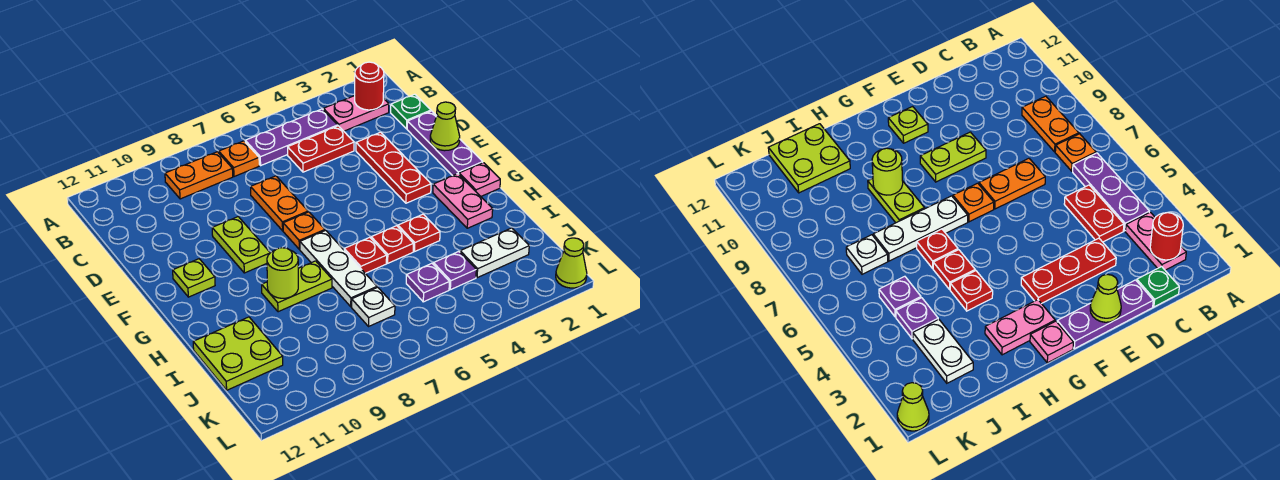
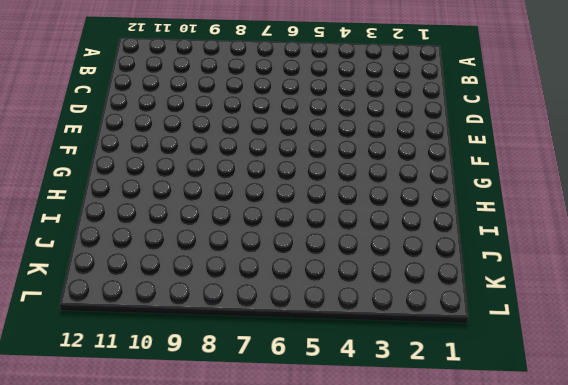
none -> pink 1x2 plate [323,96,389,131]
none -> purple 1x3 plate [245,109,338,165]
none -> orange 1x1 plate [219,141,259,177]

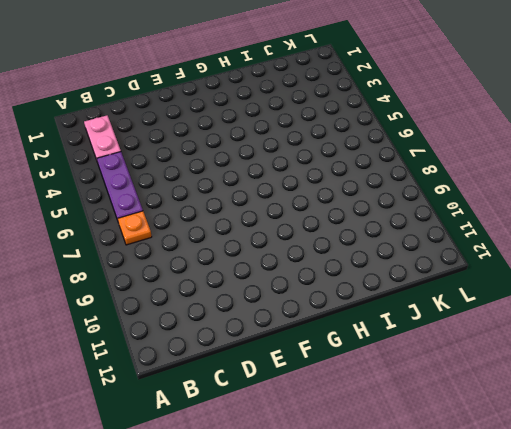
none -> orange 1x2 plate [165,152,233,199]
none -> green 1x1 plate [391,94,431,129]
none -> red 1x2 plate [288,126,354,172]

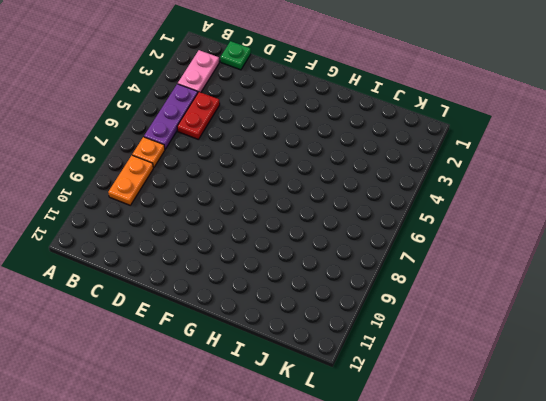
none -> purple 1x3 plate [407,111,483,176]
none -> red 1x3 plate [356,132,431,203]
none -> orange 1x2 plate [251,176,308,231]

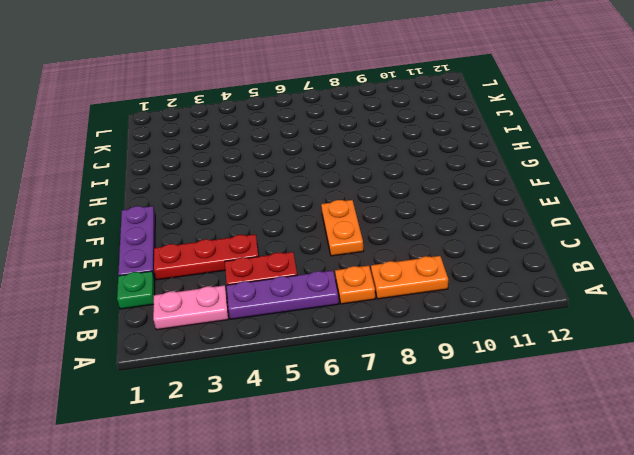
red 1x3 plate [154,234,258,280] -> red 1x3 plate turned to [356,132,431,203]
none -> lime 1x2 plate [212,217,270,273]
none -> orange 1x1 plate [283,212,325,249]
none -> lime 1x1 plate [173,259,215,297]

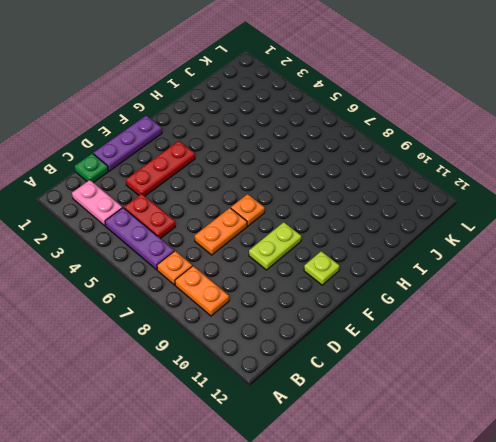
none -> pink 1x1 plate [459,163,500,196]
none -> pink 1x2 plate [433,174,493,228]
none -> white 1x3 plate [300,230,377,307]

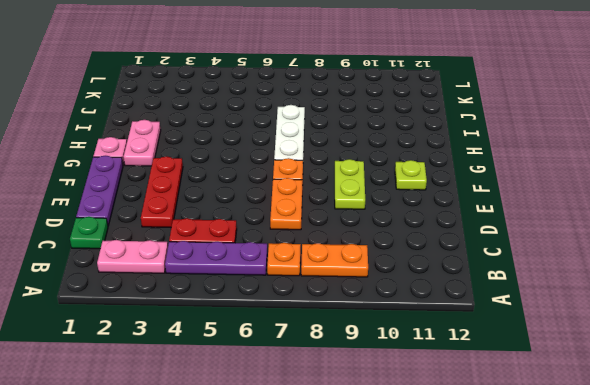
none -> red 1x1 plate [398,214,440,252]
none -> red 1x1 plate [371,226,413,263]
none -> red 1x1 plate [344,237,387,273]

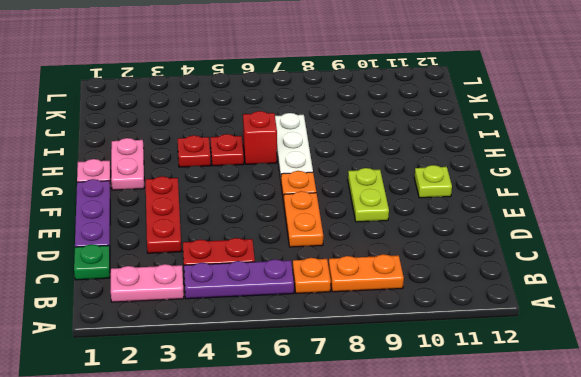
red 1x1 brick [243,111,277,164] -> red 1x1 plate [344,237,387,273]
none -> lime 1x2 plate [262,261,332,312]
none -> lime 2x2 plate [193,317,283,390]
none -> white 1x2 plate [460,228,529,278]

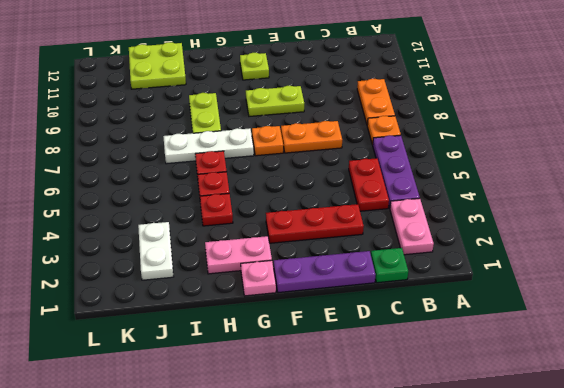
none -> purple 1x1 plate [433,252,476,290]
none -> purple 1x1 plate [406,263,449,302]
none -> white 1x1 plate [352,287,395,327]

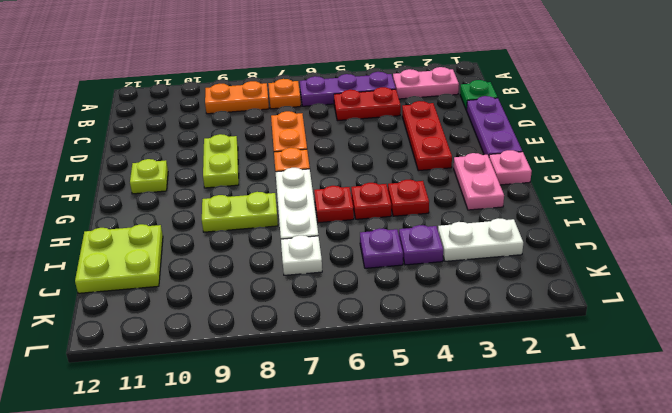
none -> lime 1x1 cone [556,238,587,288]
none -> red 1x1 round brick [355,62,384,110]
none -> lime 1x1 cone [430,102,460,151]

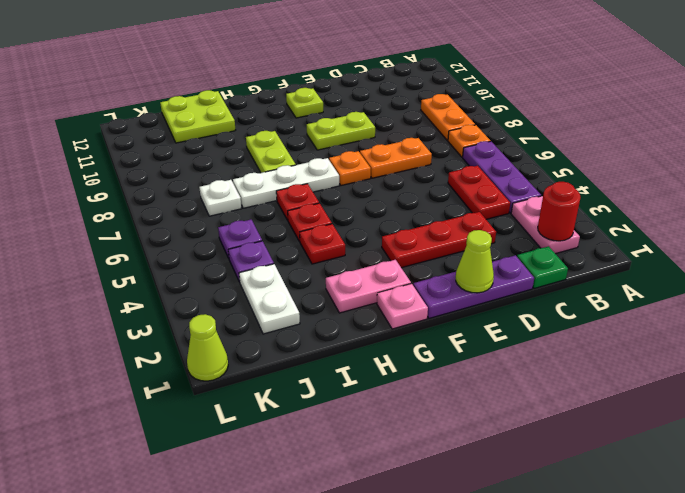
none -> lime 1x1 round brick [267,248,298,298]

